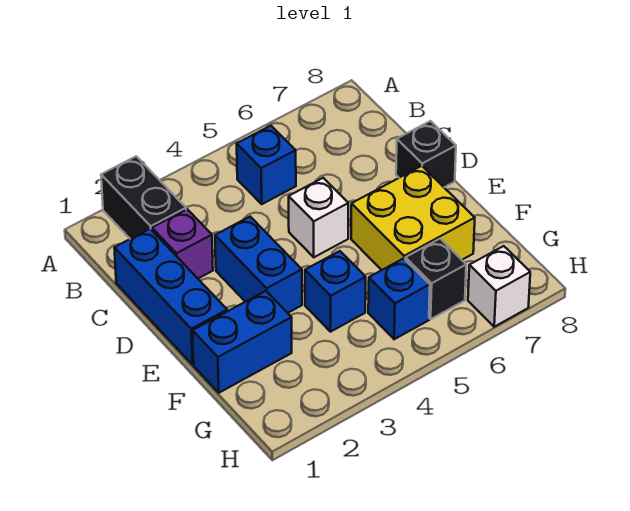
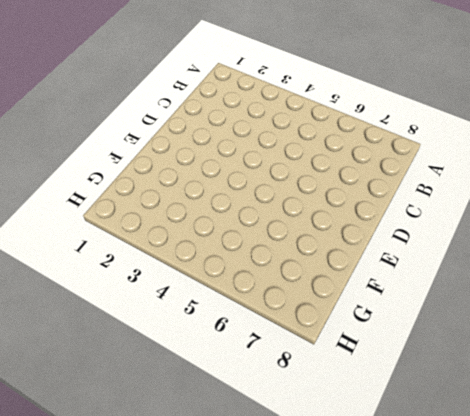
none -> black 1x2 brick [101,156,186,239]
none -> blue 1x1 brick [237,126,296,204]
none -> blue 1x3 brick [114,229,227,365]

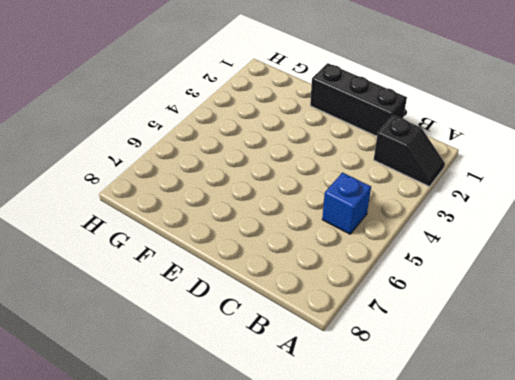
black 1x2 slope [374,115,445,186] -> black 1x2 brick [101,156,186,239]
black 1x3 brick [310,63,407,136] -> blue 1x3 brick [114,229,227,365]
none -> purple 1x1 brick [152,209,213,278]
none -> blue 1x2 brick [215,217,302,313]
none -> white 1x1 brick [289,178,348,257]

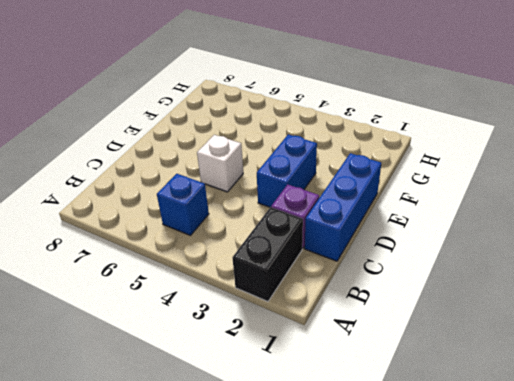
none -> black 1x1 brick [396,121,456,187]
none -> yellow 2x2 brick [351,166,475,270]
none -> blue 1x2 brick [193,291,292,393]

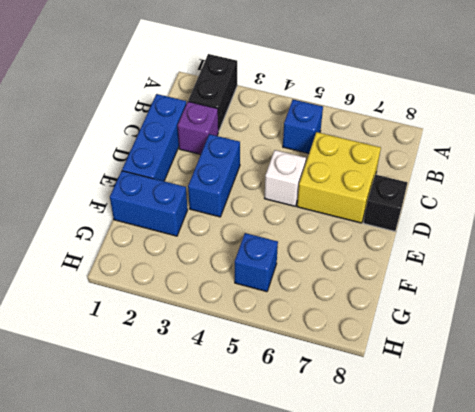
yellow 2x2 brick [297,132,381,223] -> yellow 2x2 brick moved to [351,166,475,270]
none -> blue 1x1 brick [305,251,366,332]
none -> black 1x1 brick [405,239,466,319]
none -> white 1x1 brick [468,246,530,327]

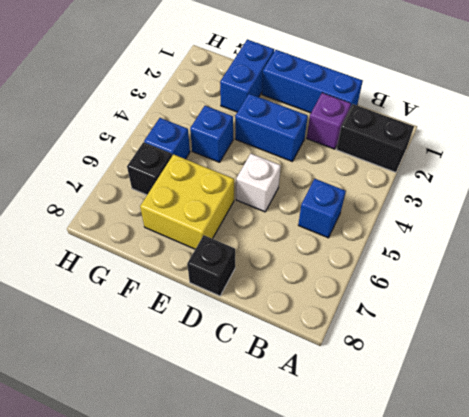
none -> white 1x1 brick [468,246,530,327]

